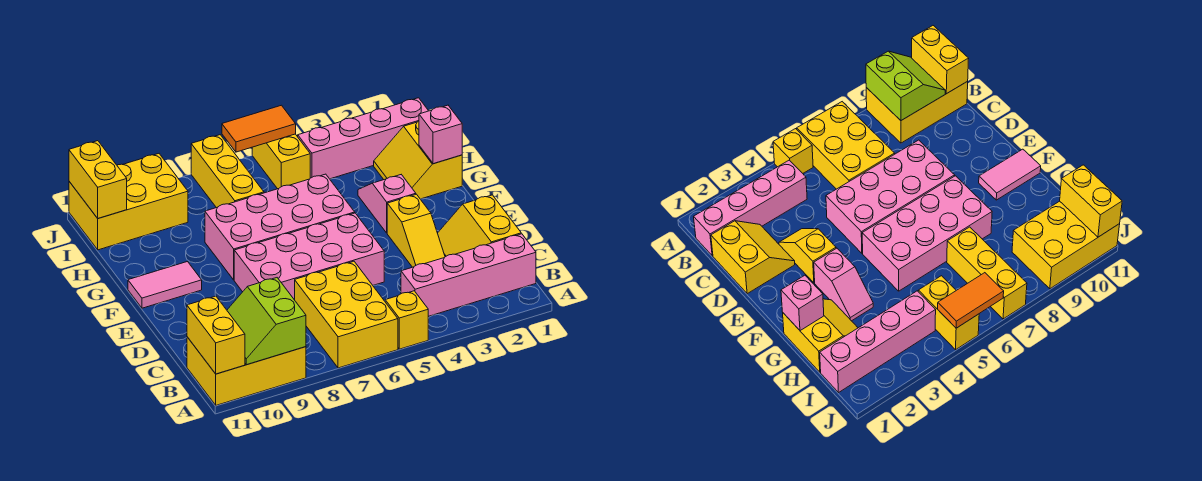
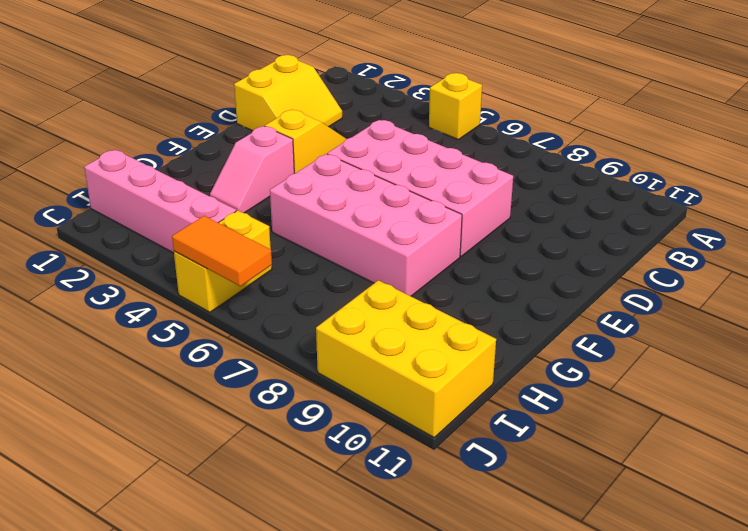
none -> yellow 2x3 brick [295,261,398,368]
none -> yellow 2x3 brick [187,337,306,405]
none -> pink 1x4 brick [401,234,536,316]

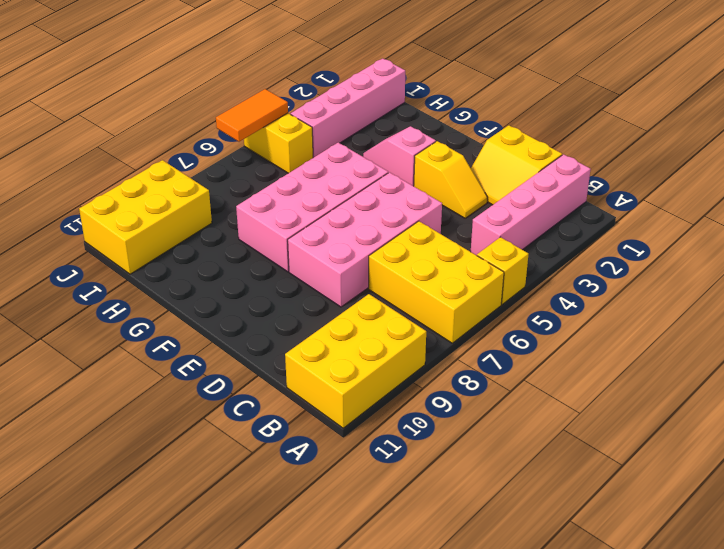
none -> pink 1x2 tile [128,262,202,308]
none -> yellow 2x2 slope [374,121,462,199]
none -> yellow 1x3 brick [191,135,264,208]

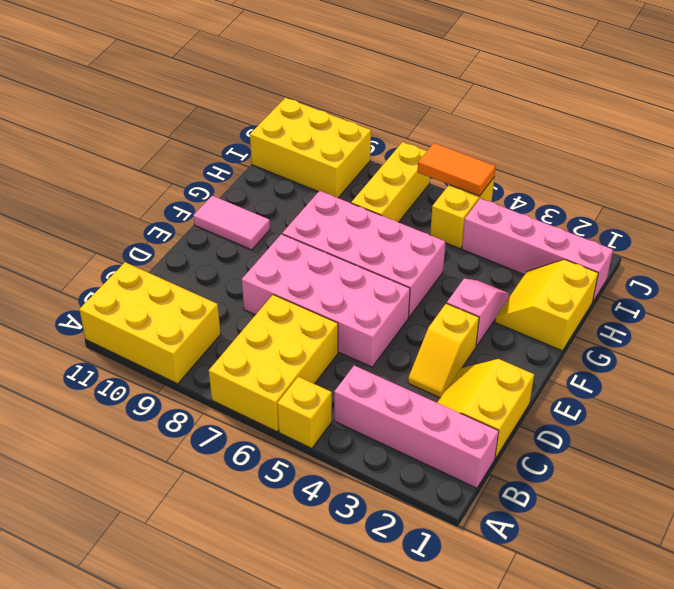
none -> lime 2x2 slope [227,278,306,365]
none -> yellow 1x2 brick [187,296,245,374]
none -> pink 1x1 brick [419,105,462,164]

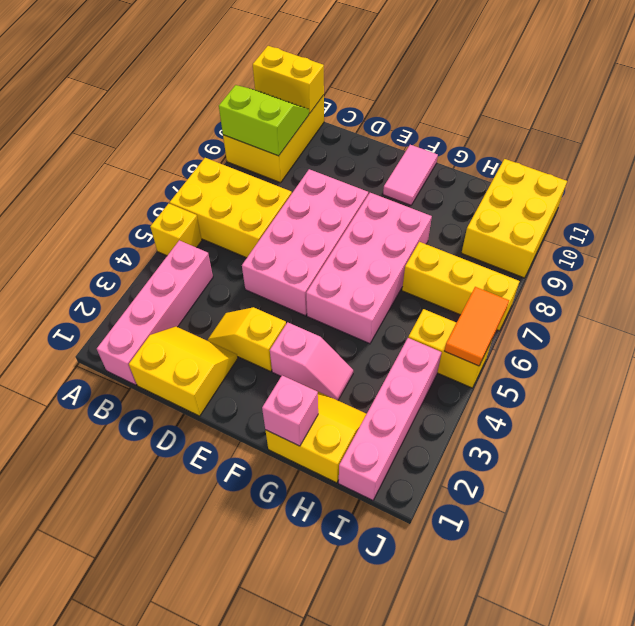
none -> yellow 1x2 brick [69,141,127,218]

